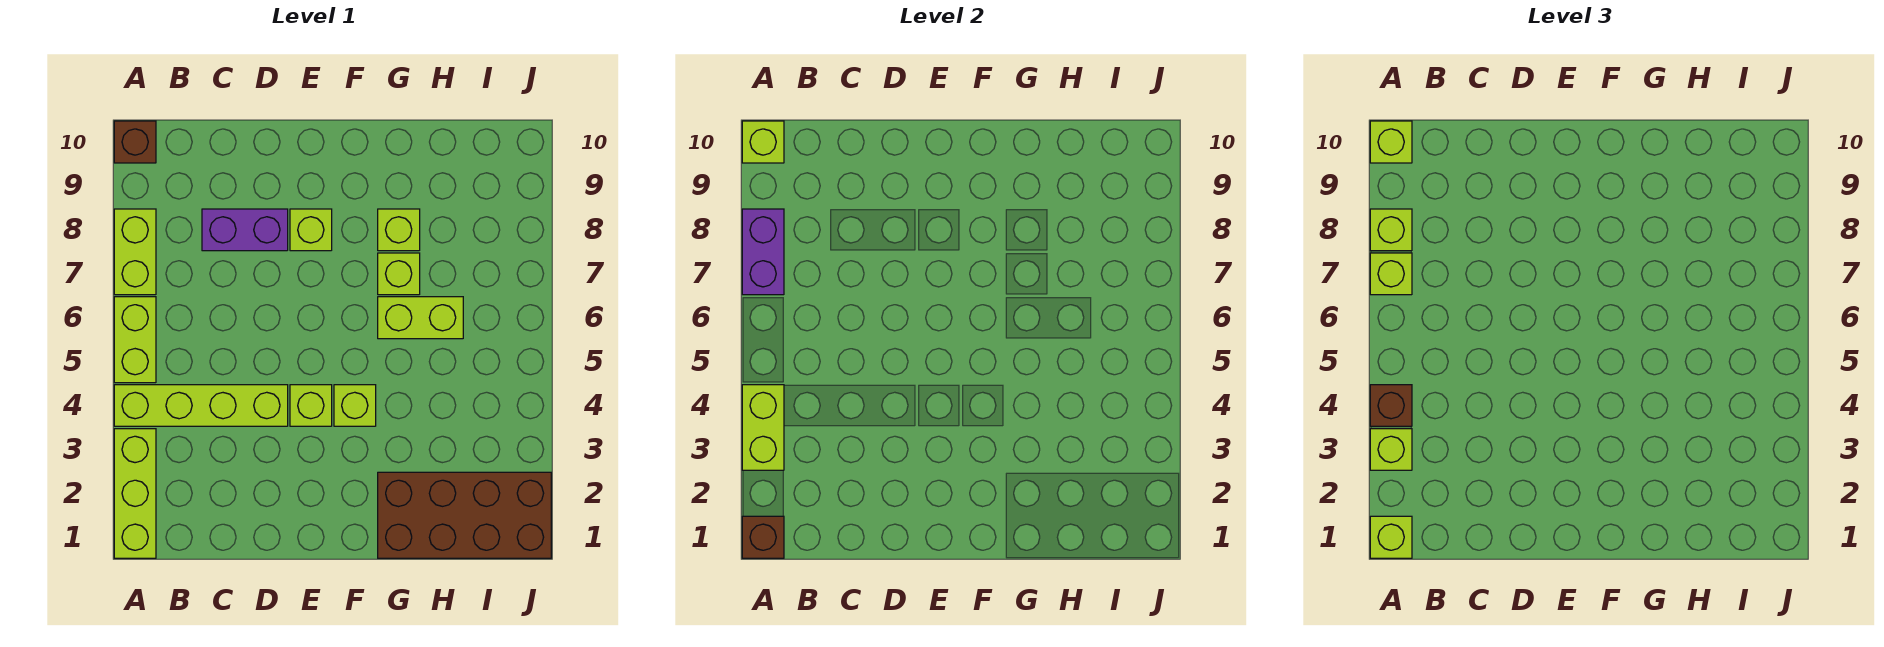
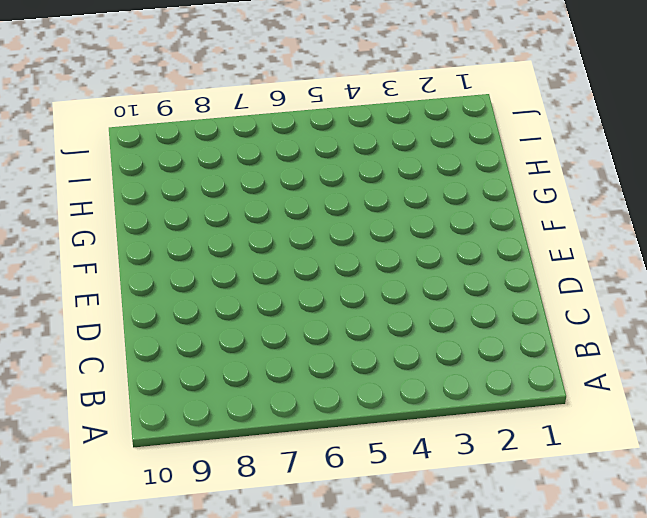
none -> lime 1x3 brick [114,429,156,558]
none -> lime 1x4 brick [114,385,288,426]
none -> lime 1x2 brick [114,297,156,383]

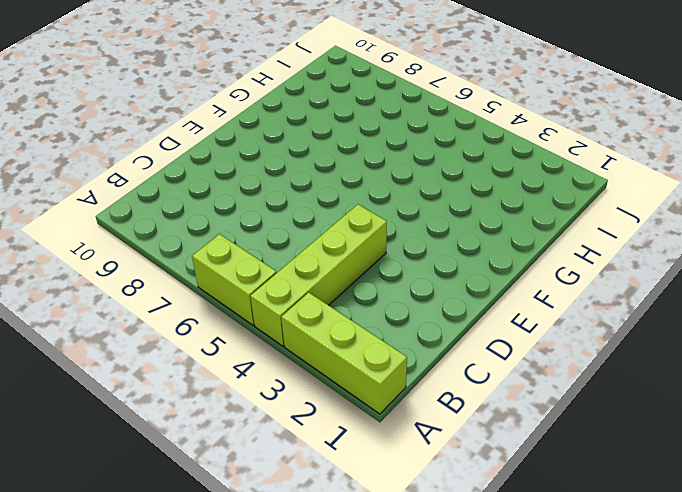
none -> lime 1x2 brick [114,209,156,295]
none -> brown 1x1 brick [114,121,156,163]
none -> purple 1x2 brick [202,209,288,251]

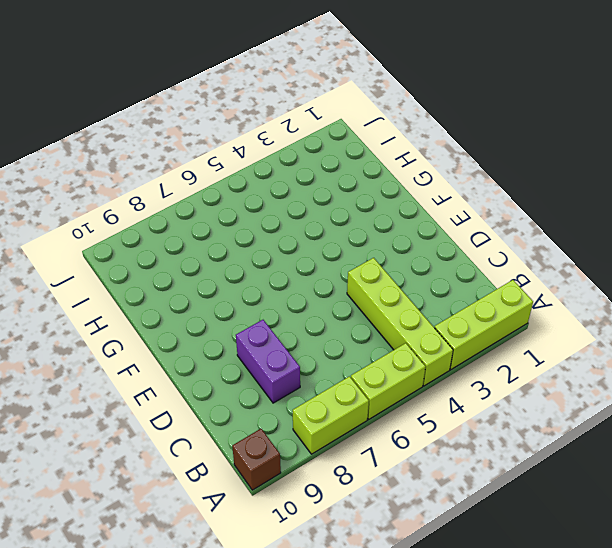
none -> lime 1x1 brick [290,385,332,426]
none -> lime 1x1 brick [290,209,332,251]
none -> lime 1x1 brick [334,385,376,426]

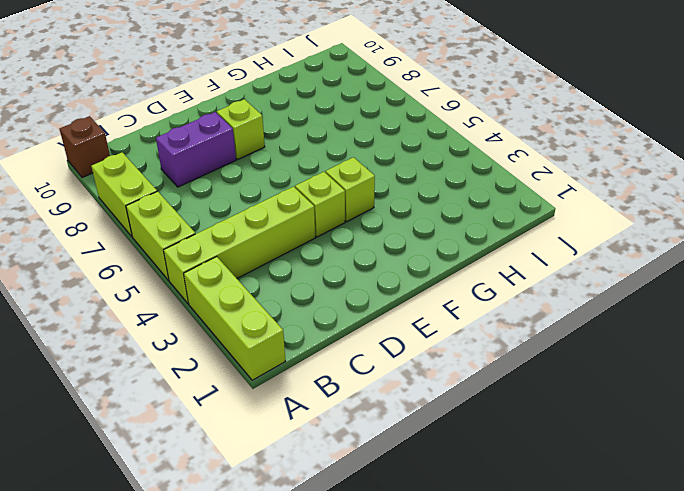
none -> brown 2x4 brick [378,472,551,558]
none -> lime 1x2 brick [378,297,463,339]
none -> lime 1x1 brick [378,253,420,295]

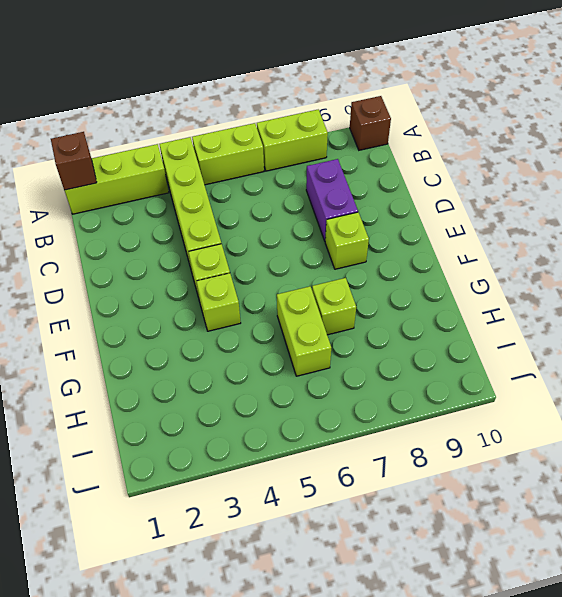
none -> brown 2x4 brick [378,472,551,558]
none -> lime 1x1 brick [378,209,420,251]
none -> lime 1x2 brick [742,385,784,470]

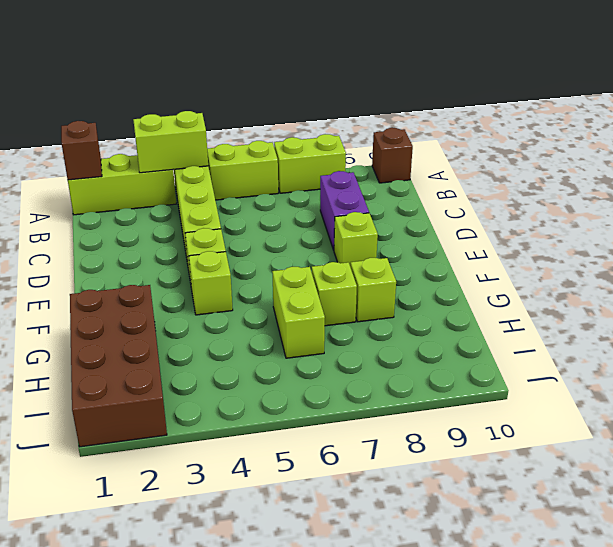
none -> purple 1x2 brick [742,209,784,295]
none -> lime 1x1 brick [742,121,784,163]
none -> lime 1x1 brick [1370,516,1412,558]

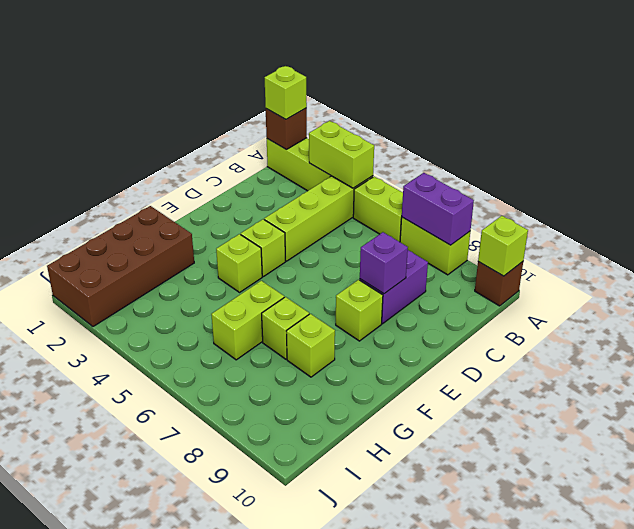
purple 1x1 brick [360,232,408,294] -> none
none -> lime 1x1 brick [1370,429,1412,470]
none -> brown 1x1 brick [1370,385,1412,426]
none -> lime 1x1 brick [1370,253,1412,295]

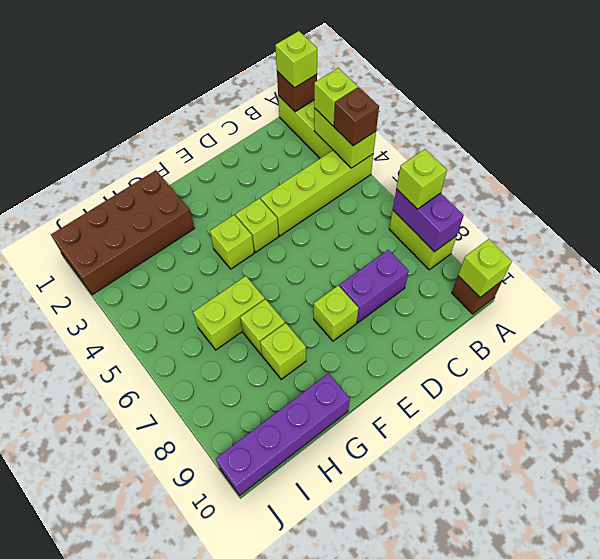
purple 1x4 brick [216,373,350,495] -> none
none -> lime 1x2 brick [114,297,156,383]
none -> lime 1x1 brick [1370,209,1412,251]
none -> lime 1x1 brick [1370,121,1412,163]

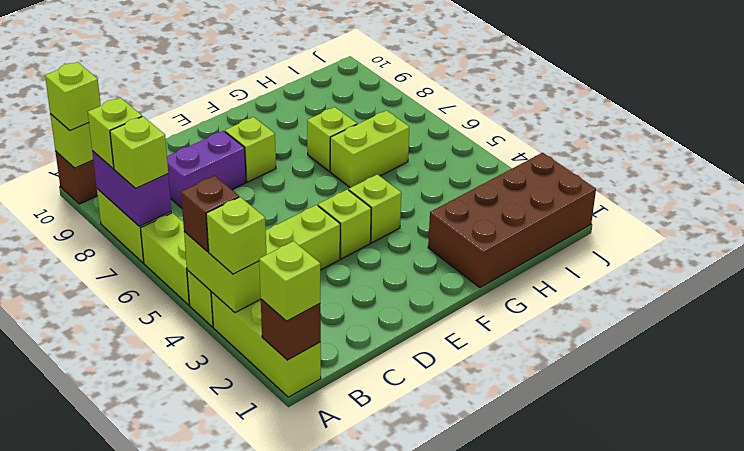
none -> lime 1x1 brick [378,209,420,251]

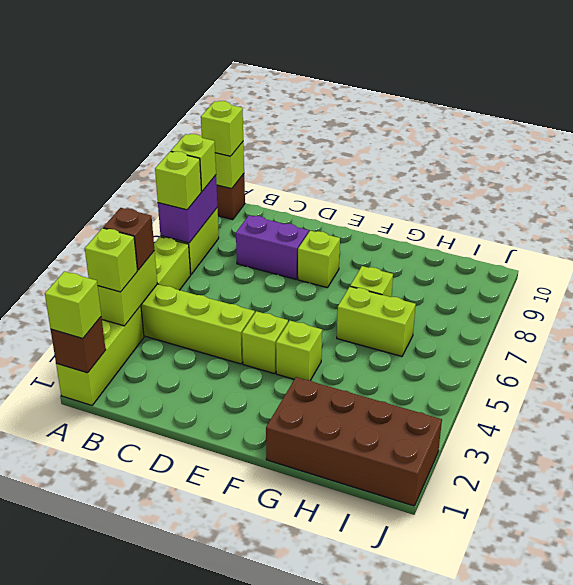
none -> lime 1x1 brick [378,209,420,251]

